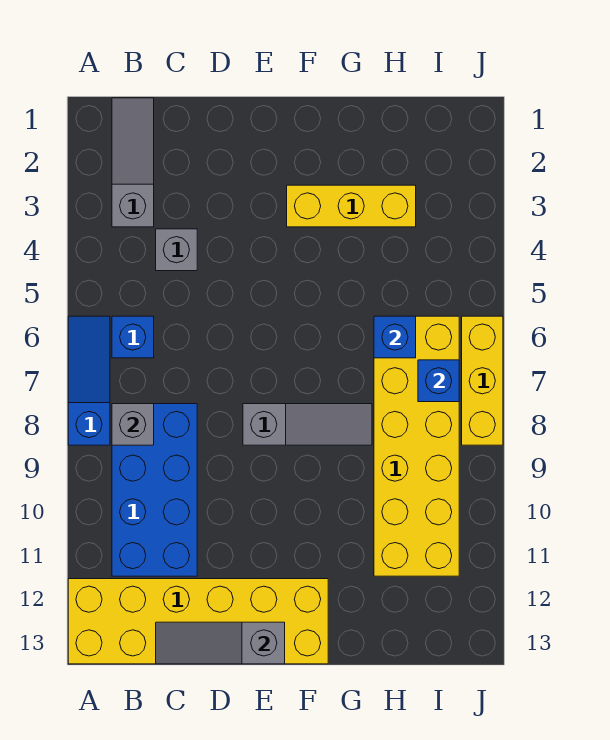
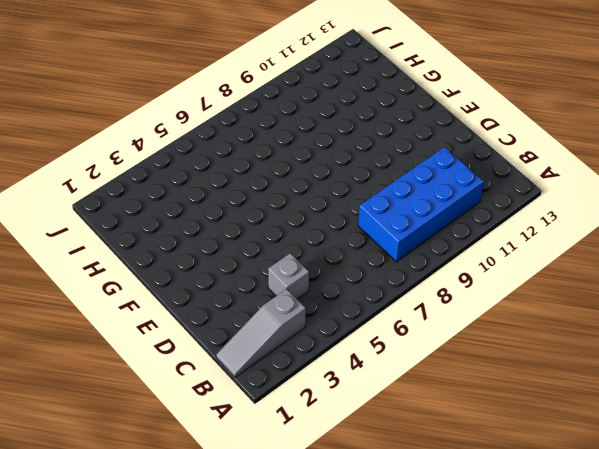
none -> blue 1x3 slope [68,316,110,445]
none -> yellow 2x6 brick [68,579,328,664]
none -> blue 1x1 brick [112,316,154,358]

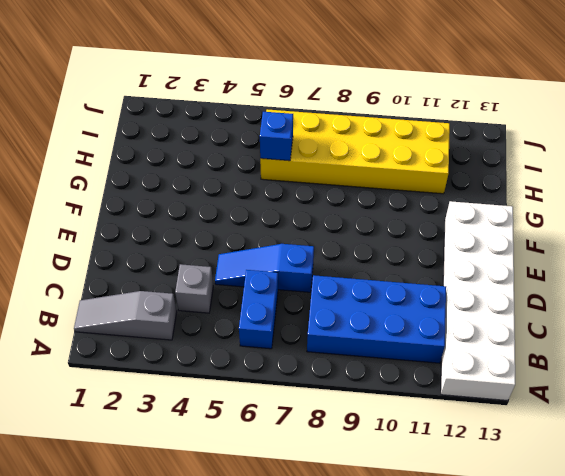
white 2x6 brick [441,201,515,401] -> yellow 2x6 brick [68,579,328,664]
blue 1x2 brick [239,270,278,349] -> blue 1x1 brick [112,316,154,358]
blue 1x3 slope [215,244,314,292] -> blue 1x3 slope moved to [68,316,110,445]
none -> grey 1x3 slope [243,404,372,445]
none -> yellow 1x3 brick [287,185,416,227]
none -> yellow 1x3 brick [462,316,503,445]

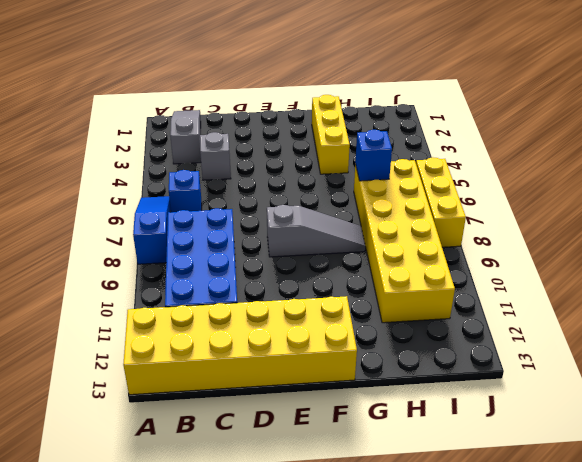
yellow 1x3 brick [312,95,350,174] -> yellow 1x3 brick turned to [287,185,416,227]
none -> grey 1x1 brick [112,404,154,445]
none -> grey 1x3 slope [156,622,285,664]
none -> blue 1x1 brick [418,360,459,402]

